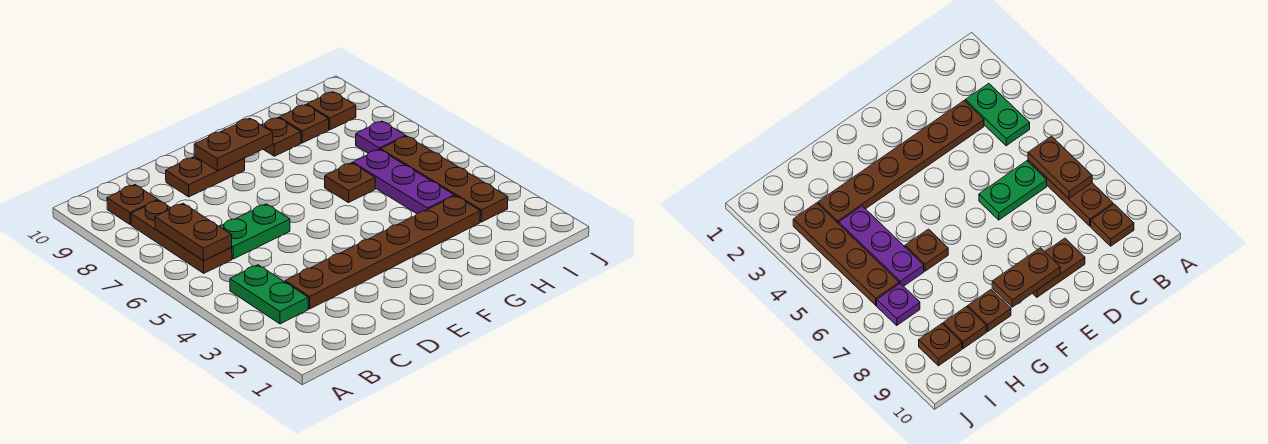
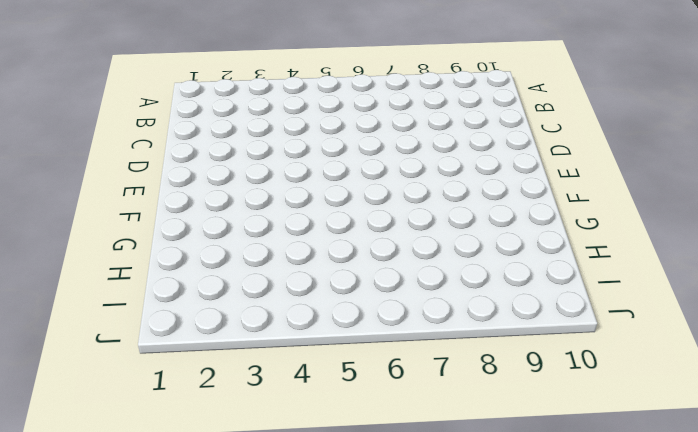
none -> green 1x2 plate [230,265,308,324]
none -> brown 1x3 plate [131,200,232,273]
none -> brown 1x1 plate [107,185,158,225]

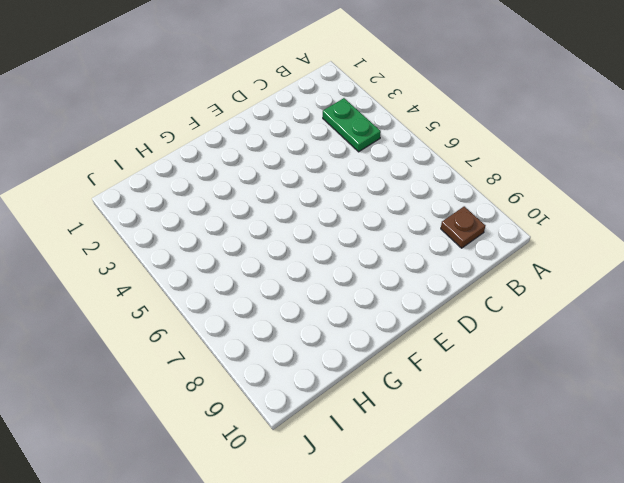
none -> brown 1x3 plate [131,200,232,273]
none -> brown 1x6 plate [285,196,480,309]
none -> green 1x2 plate [220,204,290,259]

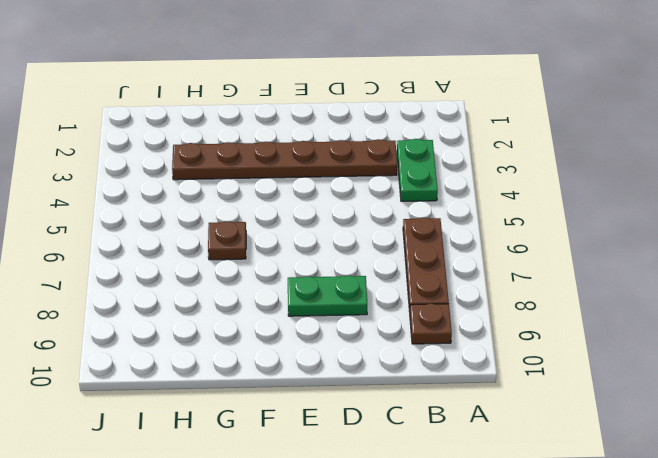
green 1x2 plate [288,276,367,316] -> green 1x2 plate moved to [220,204,290,259]
none -> brown 1x2 plate [166,156,245,197]
none -> brown 1x1 plate [262,118,301,156]
none -> purple 1x3 plate [353,149,454,214]

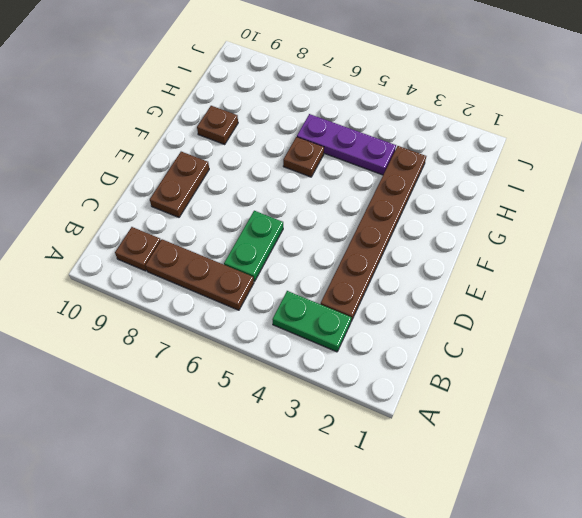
none -> brown 1x1 plate [279,105,329,143]
none -> brown 1x4 plate [381,136,508,222]
none -> purple 1x1 plate [356,121,406,153]

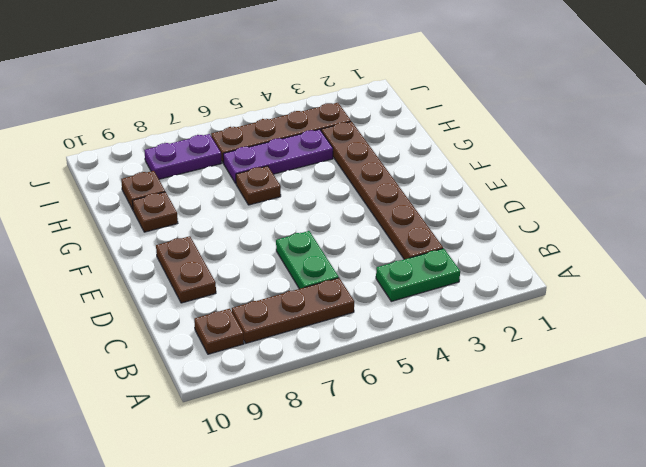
purple 1x2 plate [144,134,222,179] -> purple 1x1 plate [356,121,406,153]
none -> brown 1x1 plate [307,92,356,130]
none -> brown 1x2 plate [155,203,232,261]
none -> brown 1x2 plate [194,118,273,171]

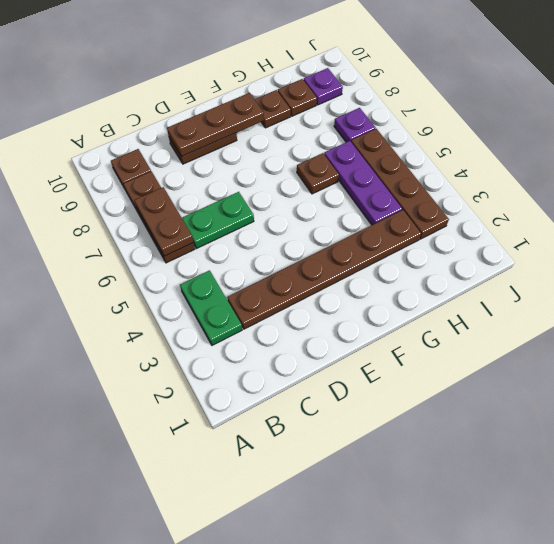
brown 1x3 plate [167,93,264,157] -> brown 1x2 plate [194,118,273,171]
purple 1x1 plate [304,68,343,105] -> brown 1x1 plate [307,92,356,130]

